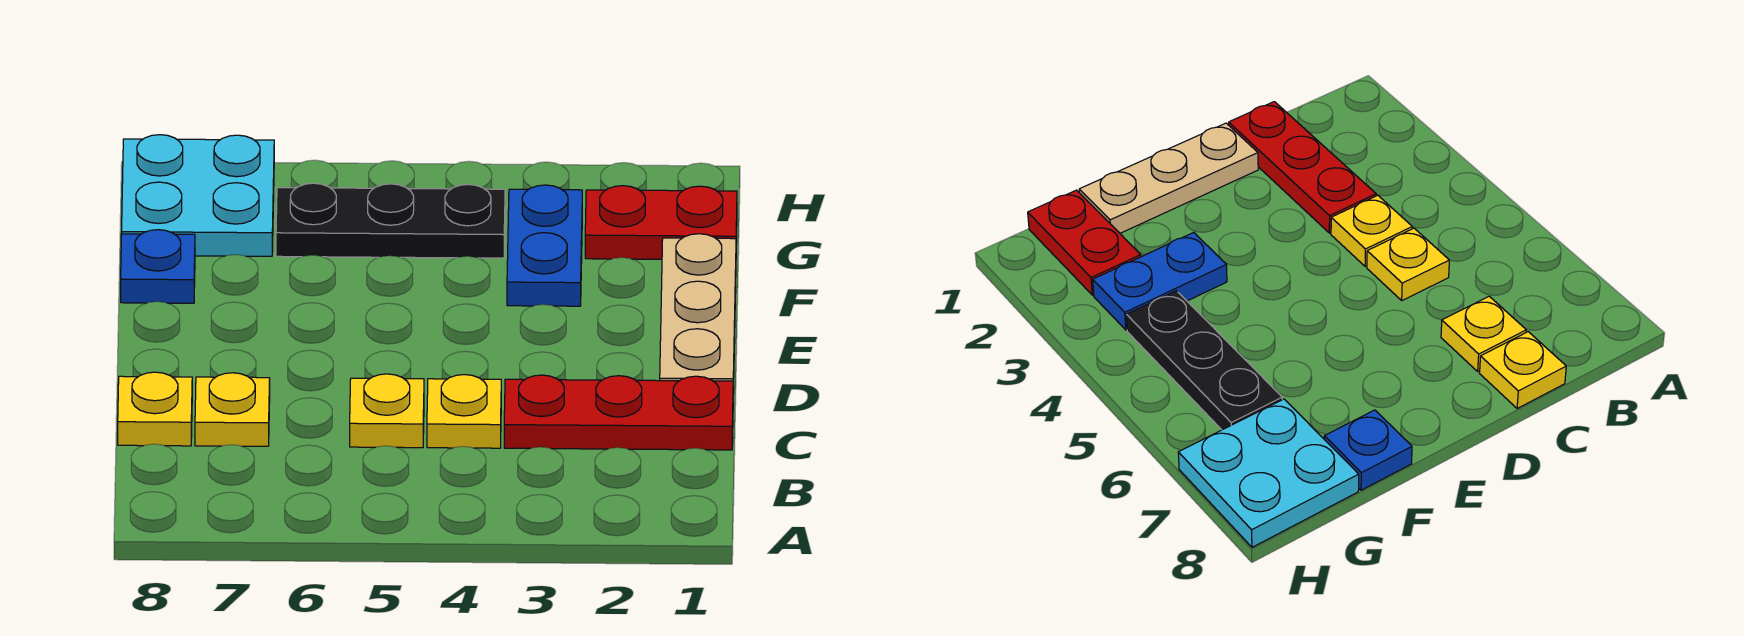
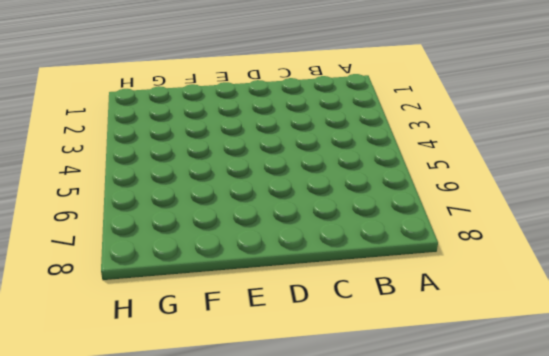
none -> red 1x3 plate [504,375,733,450]
none -> yellow 1x1 plate [427,375,501,448]

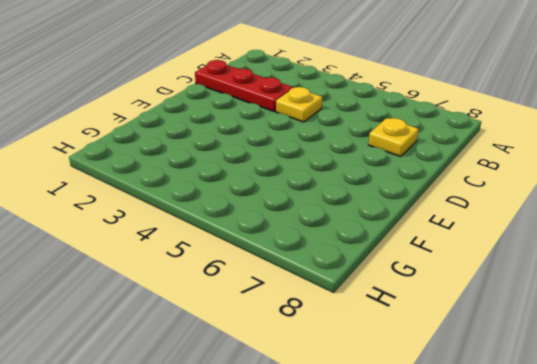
none -> yellow 1x1 plate [350,374,424,448]
none -> yellow 1x1 plate [118,372,192,446]

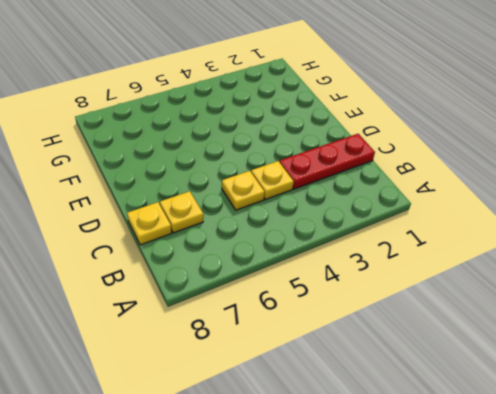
none -> tan 1x3 plate [660,234,736,394]
none -> blue 1x2 plate [507,185,582,306]

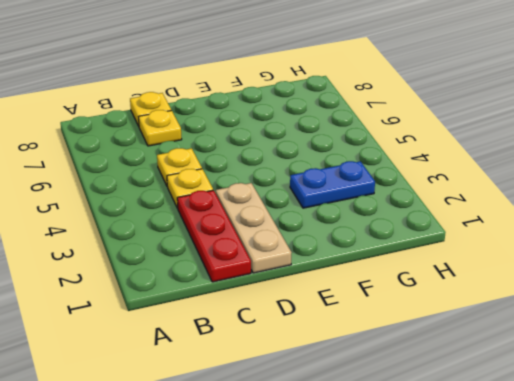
tan 1x3 plate [216,183,292,273] -> tan 1x3 plate turned to [660,234,736,394]
none -> blue 1x1 plate [121,230,195,303]
none -> red 1x2 plate [585,186,737,259]

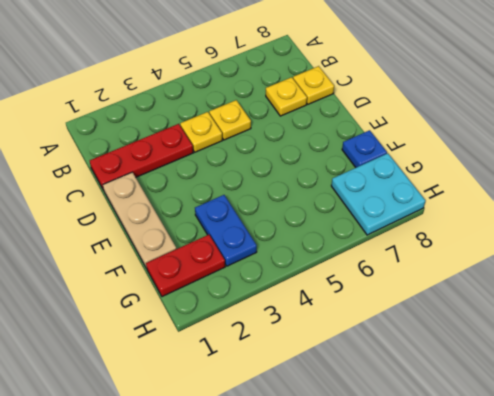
none -> black 1x3 plate [276,183,505,258]

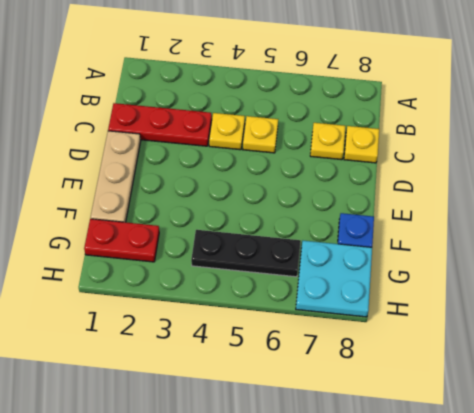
none -> blue 1x2 plate [507,185,582,306]

